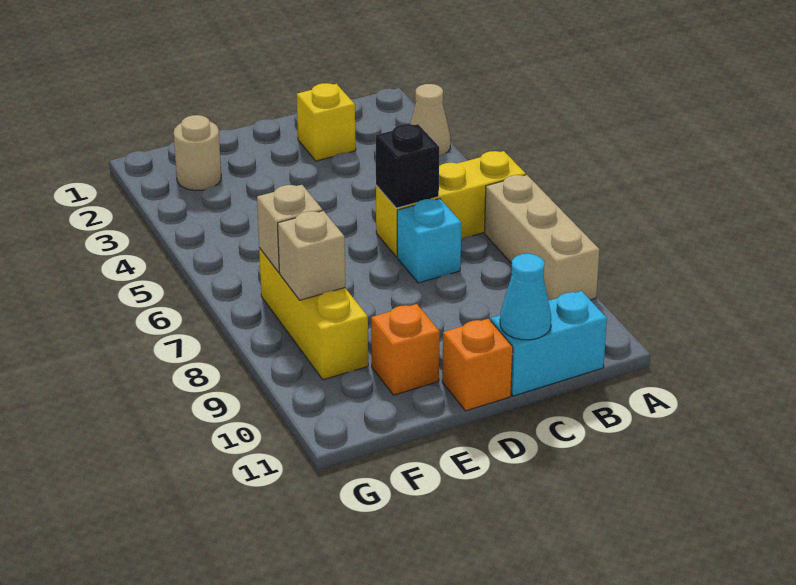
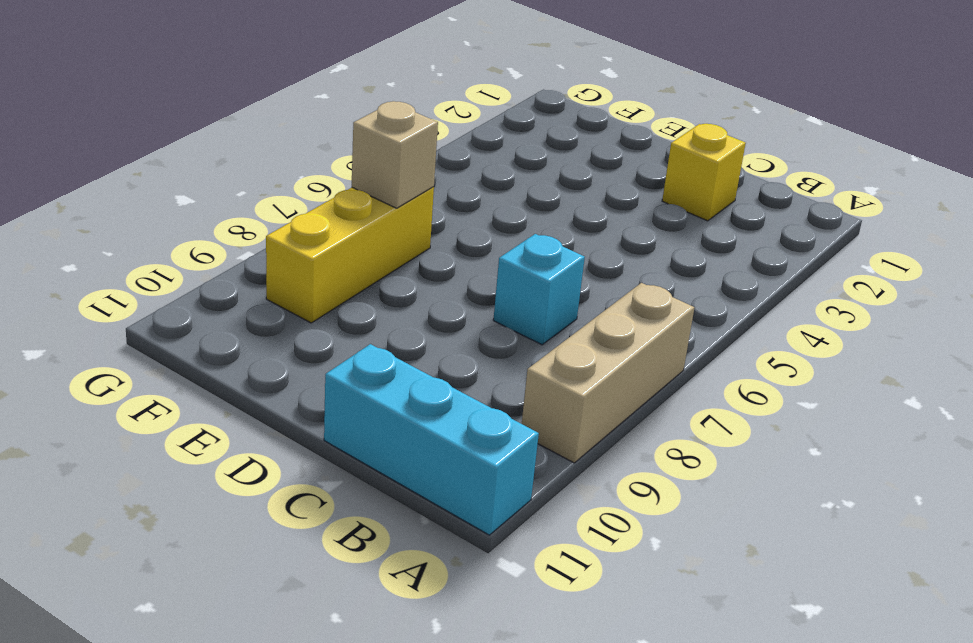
cyan 1x3 brick [324,344,539,535] -> cyan 1x2 brick [491,291,607,396]
none -> tan 1x1 cone [411,84,450,156]
none -> yellow 1x3 brick [376,151,526,257]
none -> orange 1x1 brick [442,319,513,411]

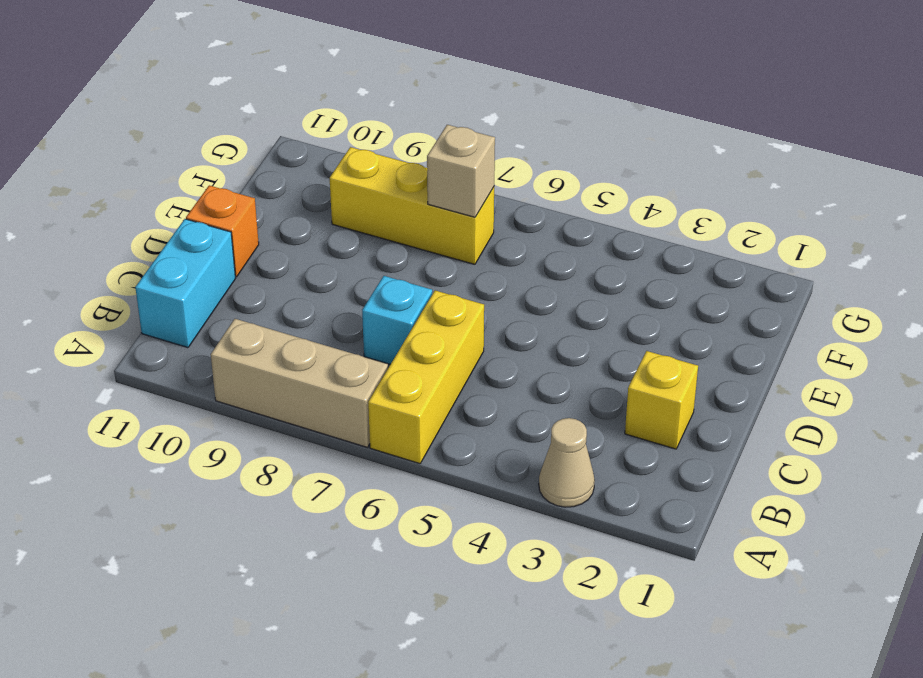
none -> orange 1x1 brick [371,304,440,395]
none -> tan 1x1 round brick [174,115,221,190]
none -> black 1x1 brick [376,124,439,208]

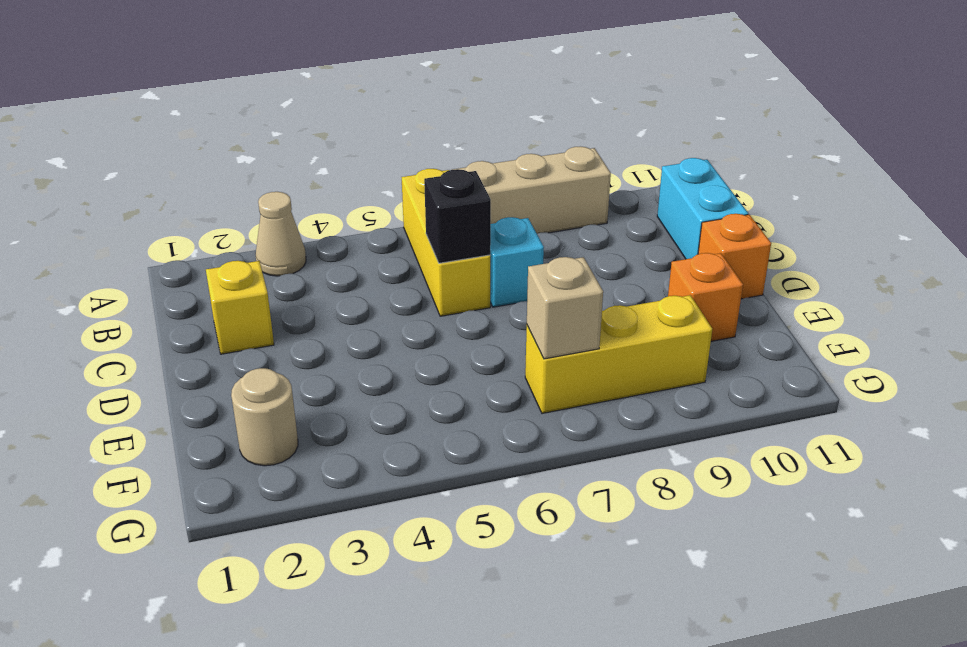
none -> cyan 1x1 cone [500,254,551,340]
none -> tan 1x1 brick [278,211,345,300]

